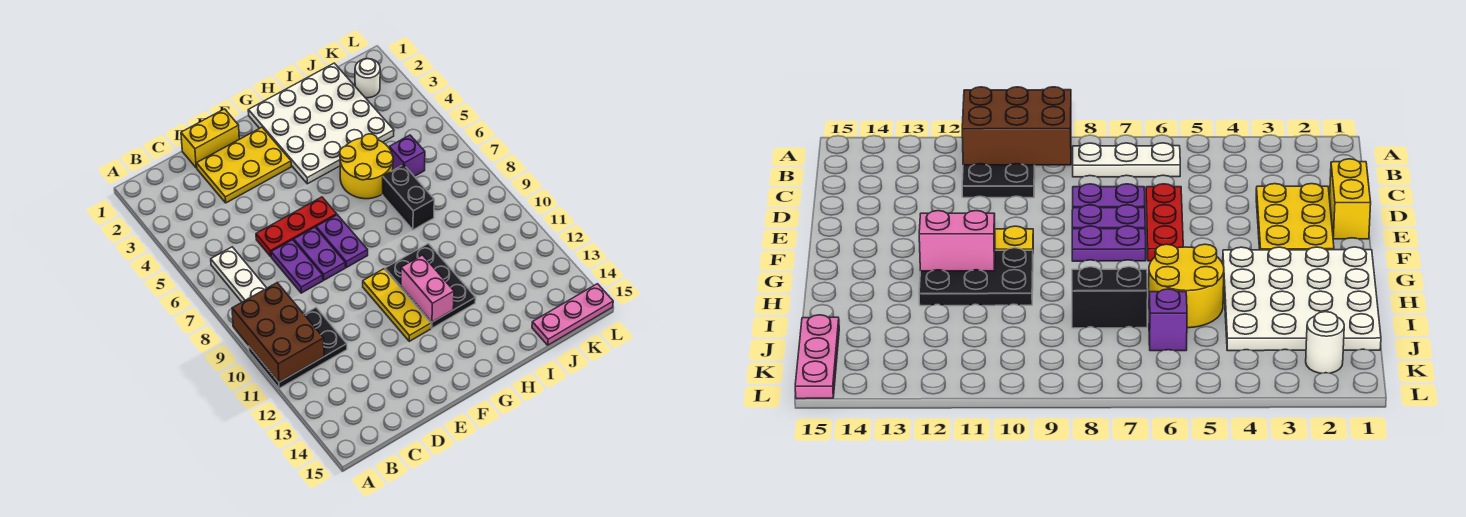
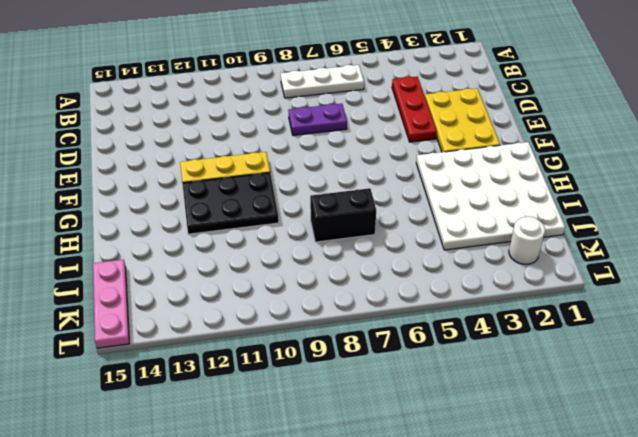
red 1x3 plate [392,77,437,142] -> red 1x3 plate moved to [256,197,337,256]
none -> black 2x3 plate [249,307,347,389]
none -> yellow 1x2 brick [181,109,239,168]
none -> purple 1x2 plate [294,227,345,280]

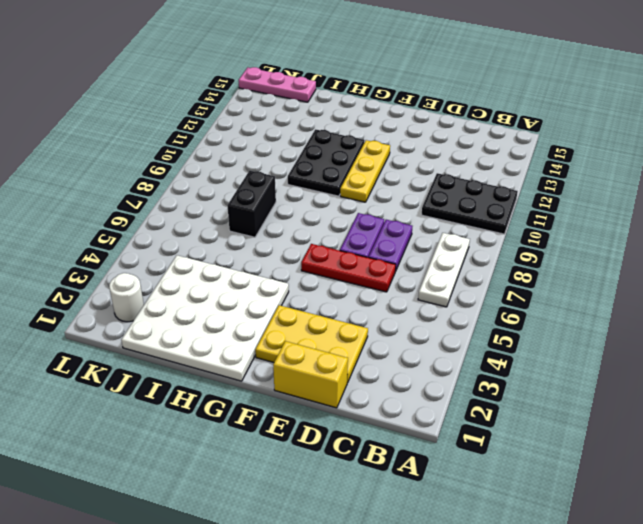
none -> purple 1x2 plate [316,215,368,268]
none -> yellow 2x2 round brick [340,134,393,199]
none -> purple 1x1 brick [389,135,425,176]

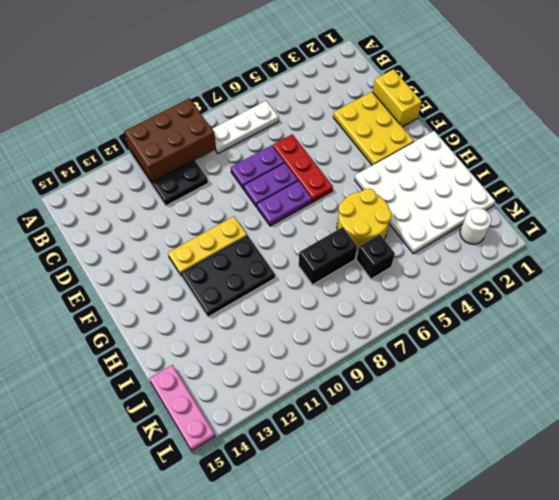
black 1x1 brick [357,234,395,279] -> purple 1x1 brick [389,135,425,176]
none -> pink 1x2 brick [401,255,454,322]

